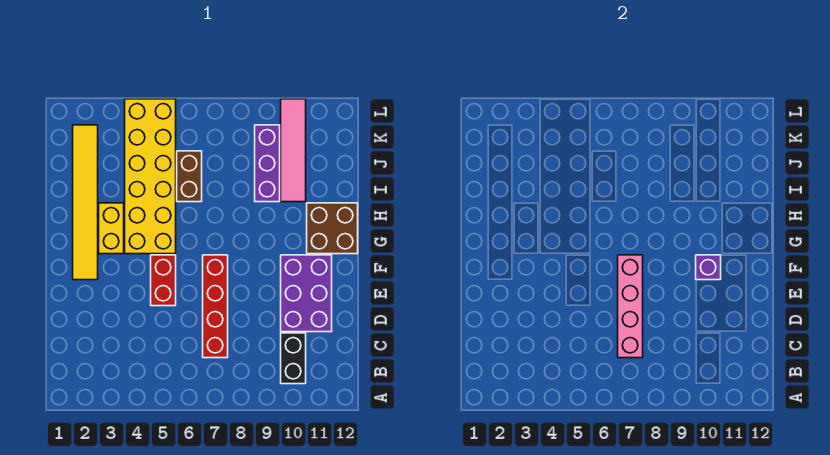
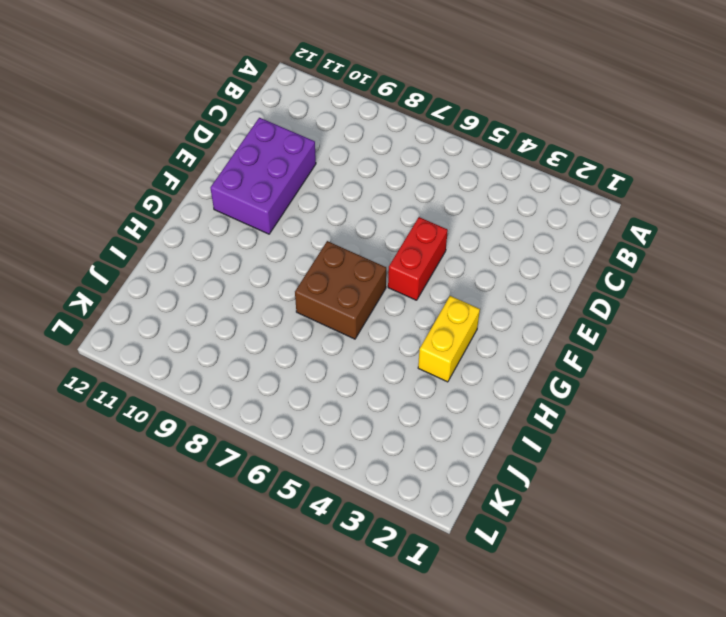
brown 2x2 brick [295,241,386,339] -> brown 2x2 brick moved to [307,203,358,254]
none -> black 1x2 brick [281,333,306,384]
none -> red 1x4 brick [203,255,228,358]
none -> yellow 1x6 tile [73,125,98,280]

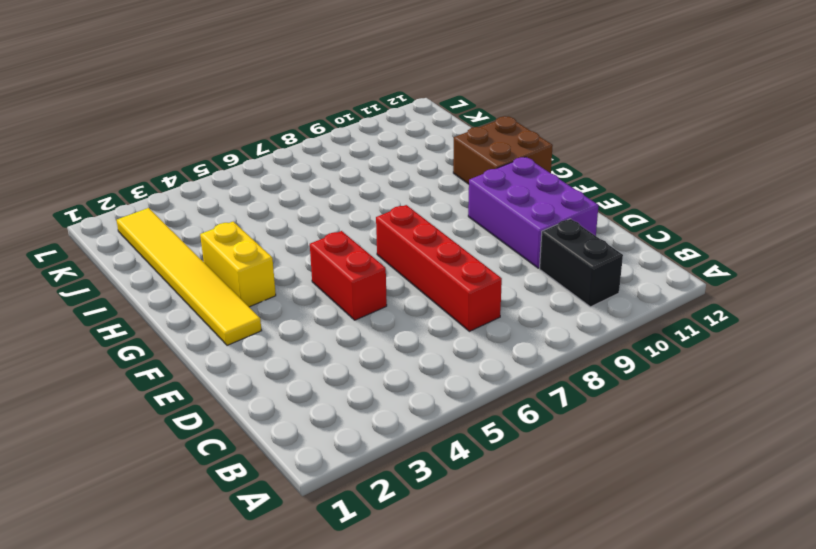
none -> yellow 2x6 brick [125,99,176,254]
none -> brown 1x2 brick [177,151,202,202]
none -> purple 1x3 brick [255,125,280,202]

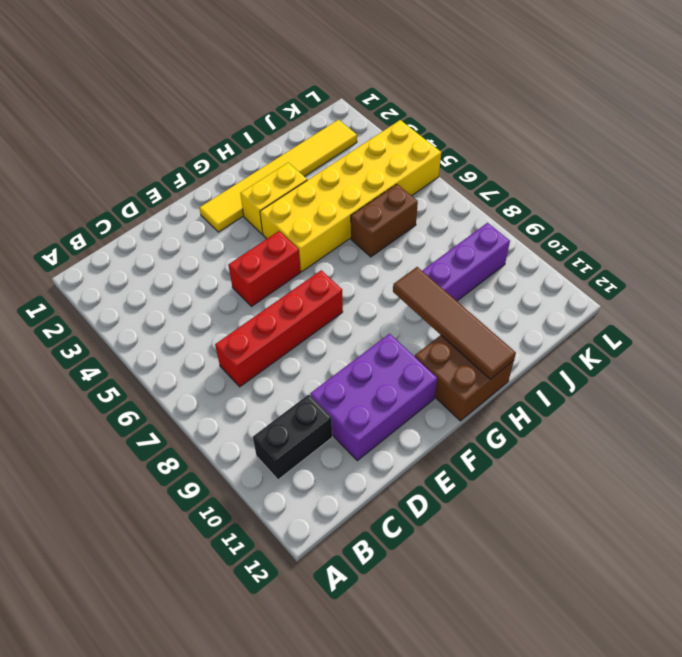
brown 1x4 tile [393,267,516,379] -> none
none -> pink 1x4 tile [281,99,306,202]
none -> pink 1x4 brick [618,255,643,358]
none -> purple 1x1 brick [696,255,721,280]

